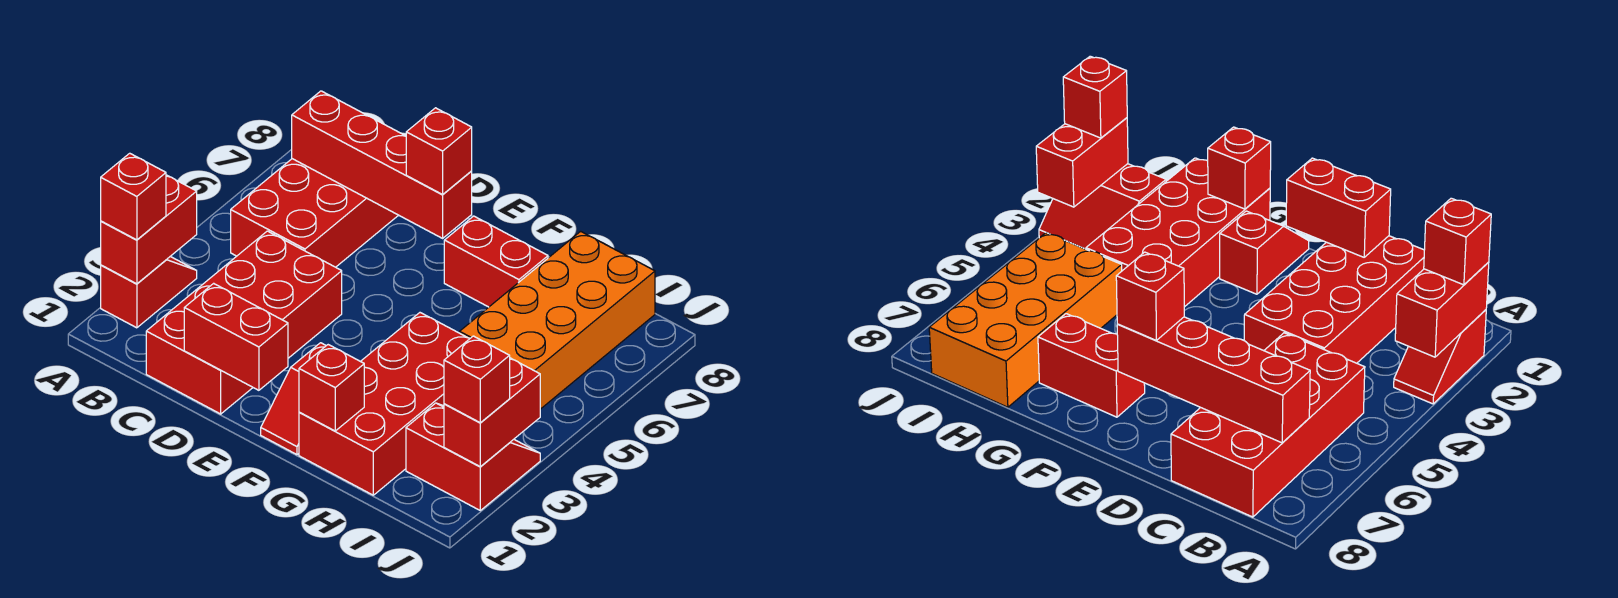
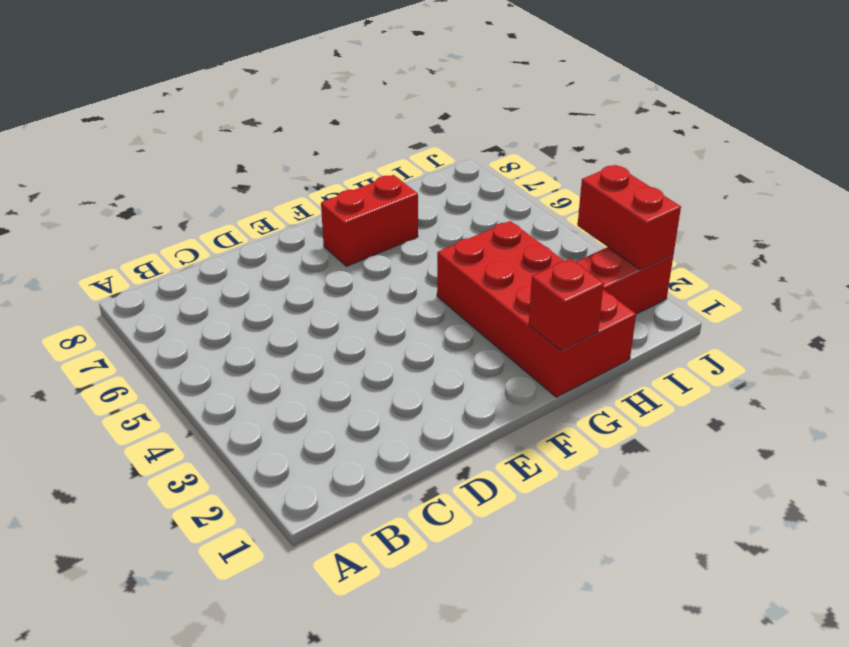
none -> red 1x2 slope [101,256,197,328]
none -> red 2x4 brick [231,159,398,267]
none -> red 2x4 brick [146,231,342,414]

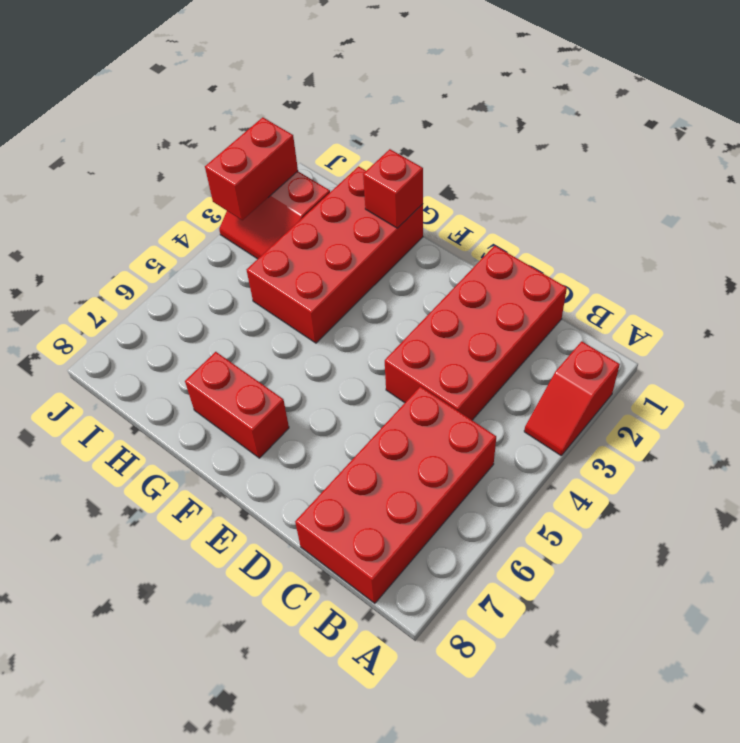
none -> red 1x2 slope [261,343,326,455]
none -> orange 2x4 brick [460,231,655,409]
none -> red 1x2 brick [101,175,197,284]

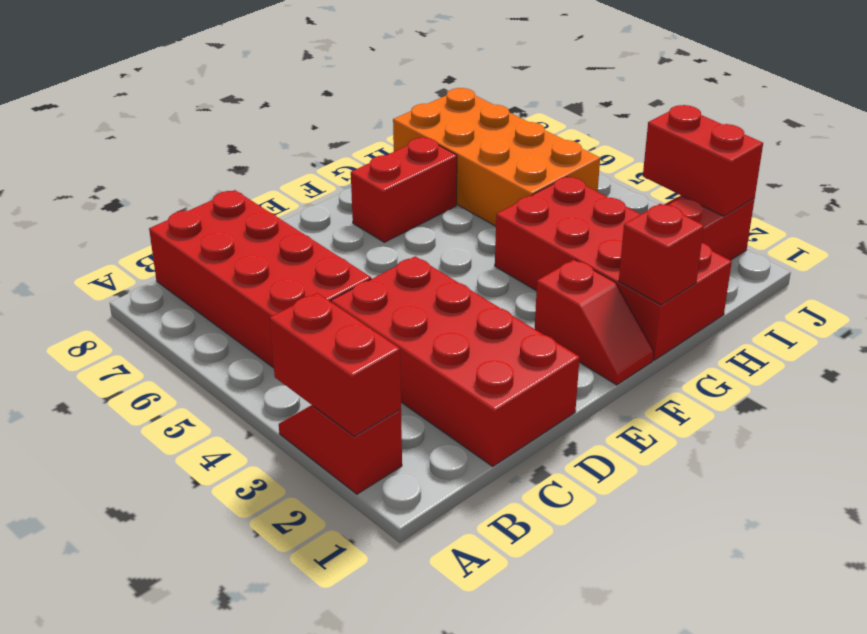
none -> red 1x4 brick [292,91,472,238]
none -> red 1x2 brick [184,283,288,390]
none -> red 1x1 brick [101,153,166,240]

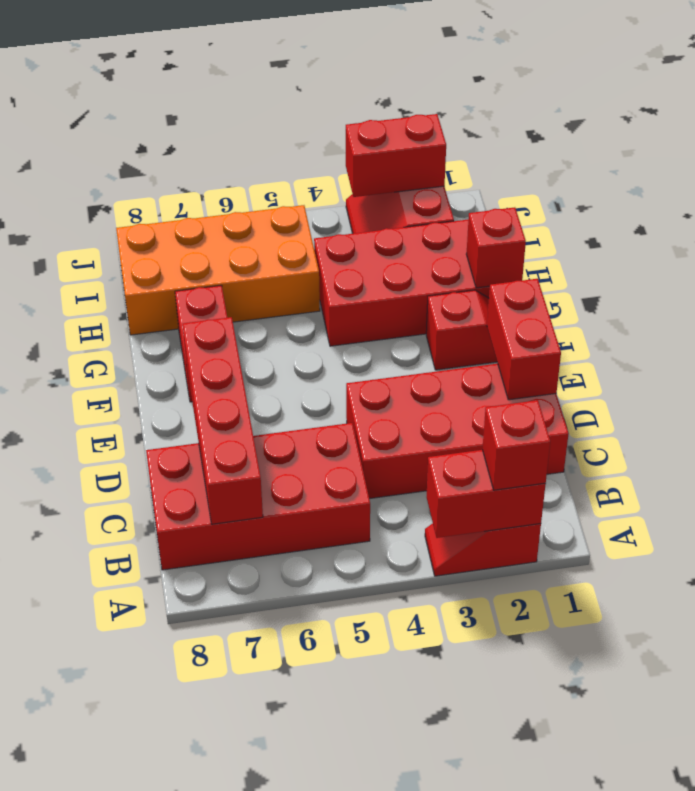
none -> red 1x1 brick [406,108,472,194]
none -> red 1x1 brick [444,336,510,423]

